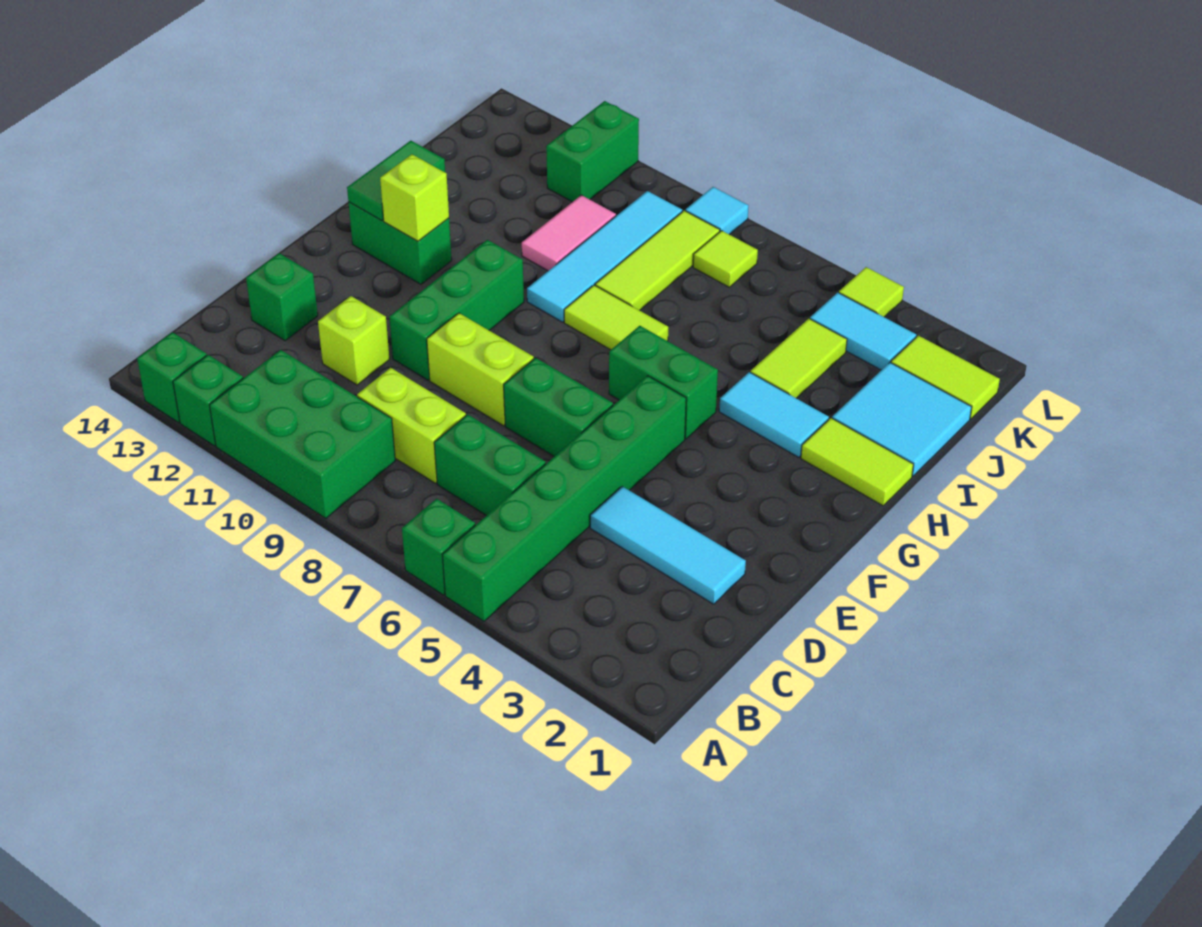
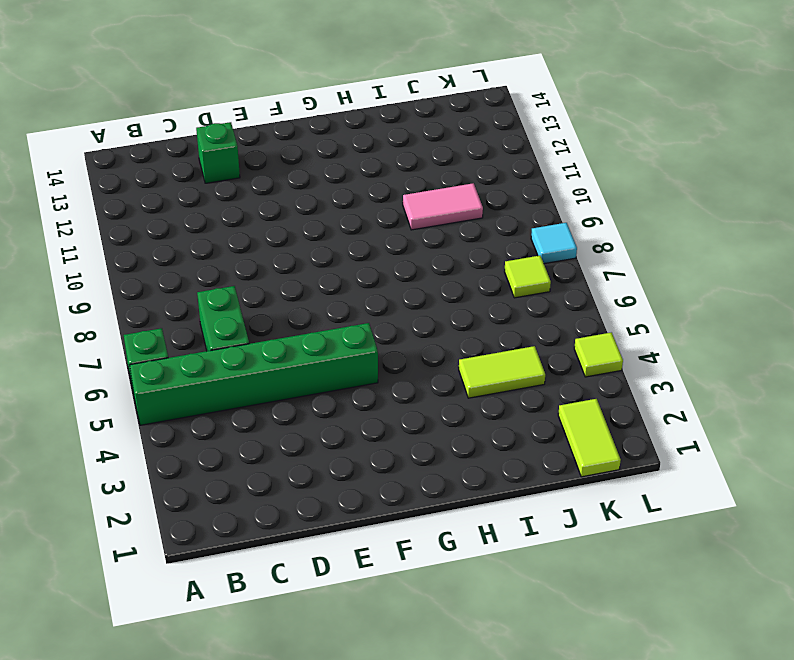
none -> green 2x3 brick [209,350,395,518]
none -> green 1x1 brick [173,355,243,446]
none -> green 1x1 brick [137,332,207,423]
none -> lime 1x2 brick [357,368,466,483]

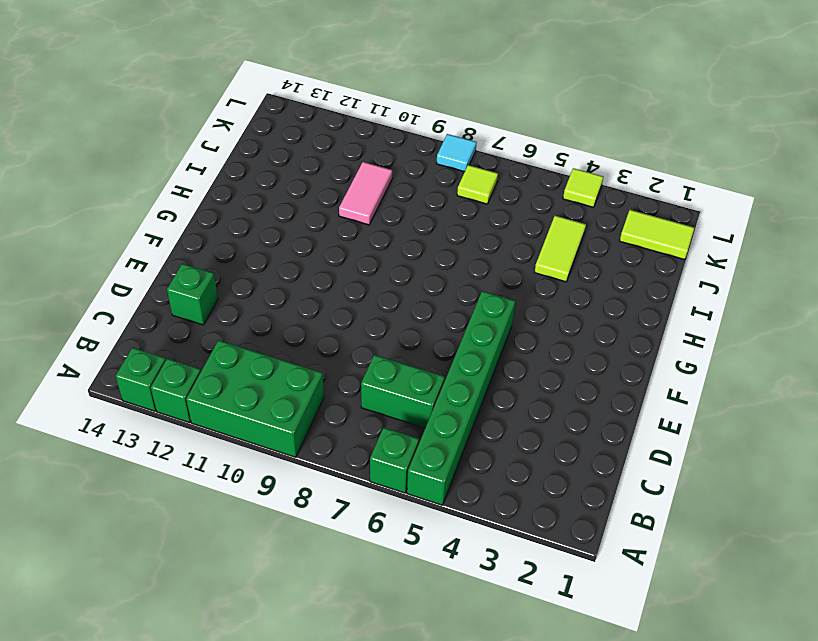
none -> lime 1x2 brick [357,368,466,483]
none -> cyan 1x3 tile [590,486,746,604]
none -> lime 1x1 brick [318,296,389,385]
none -> green 1x2 brick [504,358,613,457]

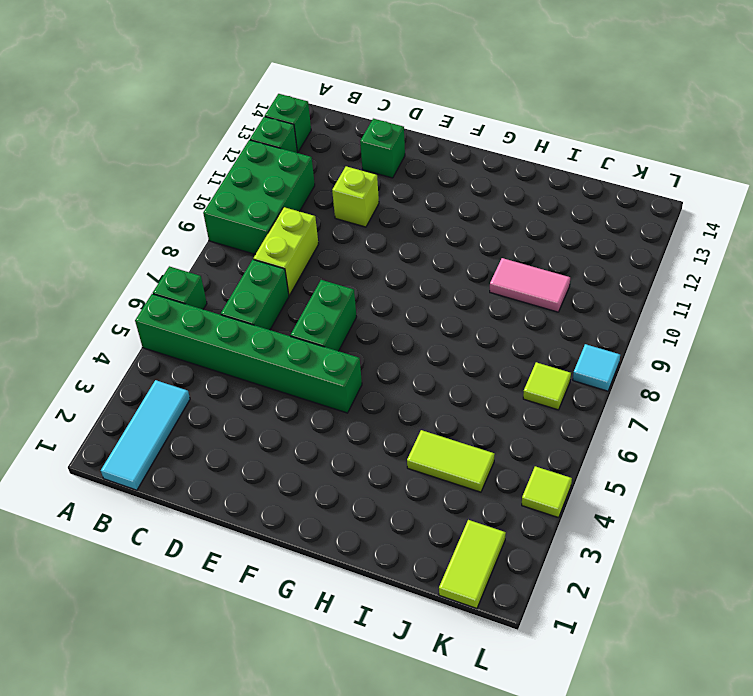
cyan 1x3 tile [101,380,190,490] -> cyan 1x3 tile moved to [590,486,746,604]
none -> lime 1x2 brick [427,313,534,426]
none -> green 1x3 brick [389,240,524,380]
none -> green 1x2 brick [609,326,718,439]
none -> green 1x2 brick [348,202,452,284]

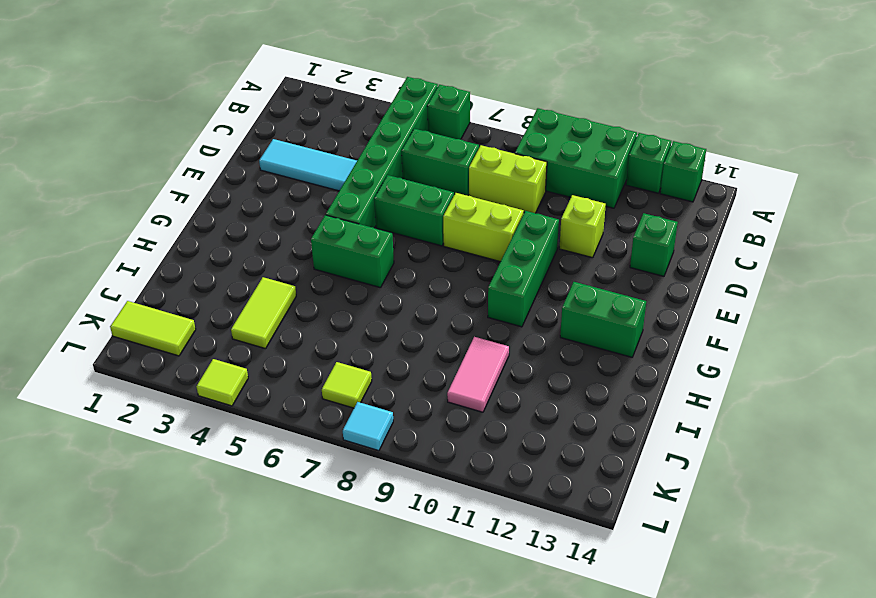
none -> lime 1x2 tile [801,418,913,506]
none -> cyan 1x2 tile [719,372,829,457]
none -> lime 1x2 tile [564,285,668,350]
none -> cyan 1x4 tile [527,191,682,322]

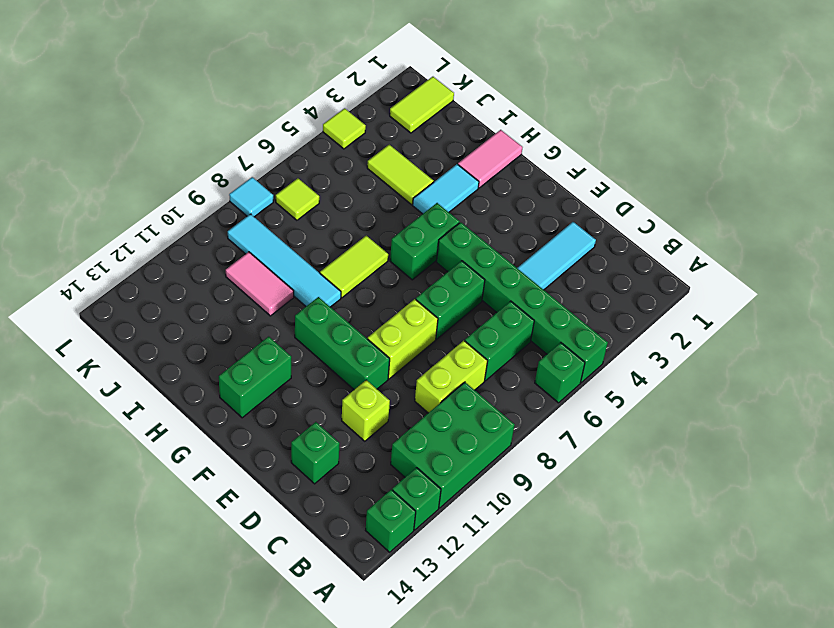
pink 1x2 tile [458,130,523,188] -> lime 1x2 tile [801,418,913,506]
none -> cyan 2x2 tile [832,363,972,476]
none -> lime 1x3 tile [595,211,720,310]
none -> cyan 1x2 tile [810,293,916,370]
none -> green 1x2 brick [546,101,639,202]

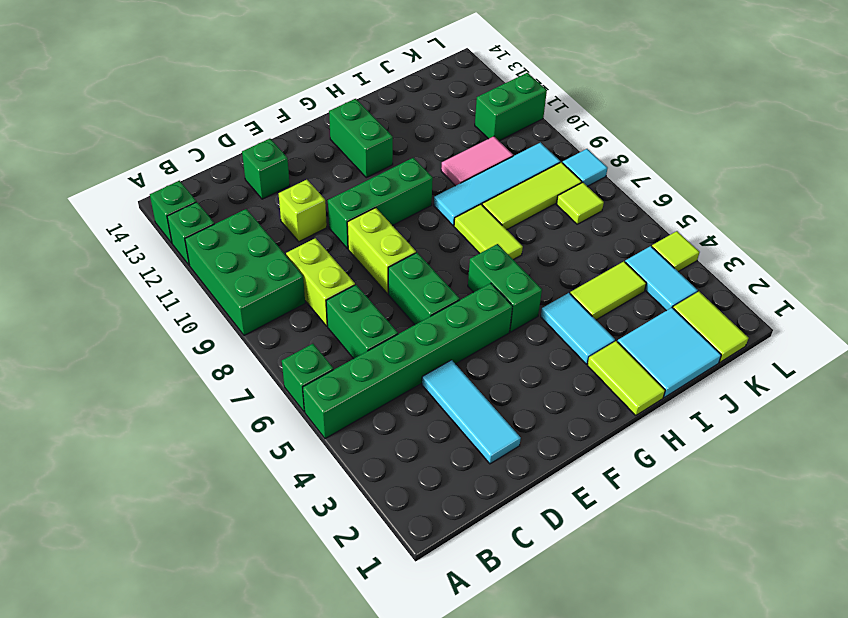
none -> lime 1x1 brick [380,154,449,241]
none -> green 1x2 tile [347,141,445,220]

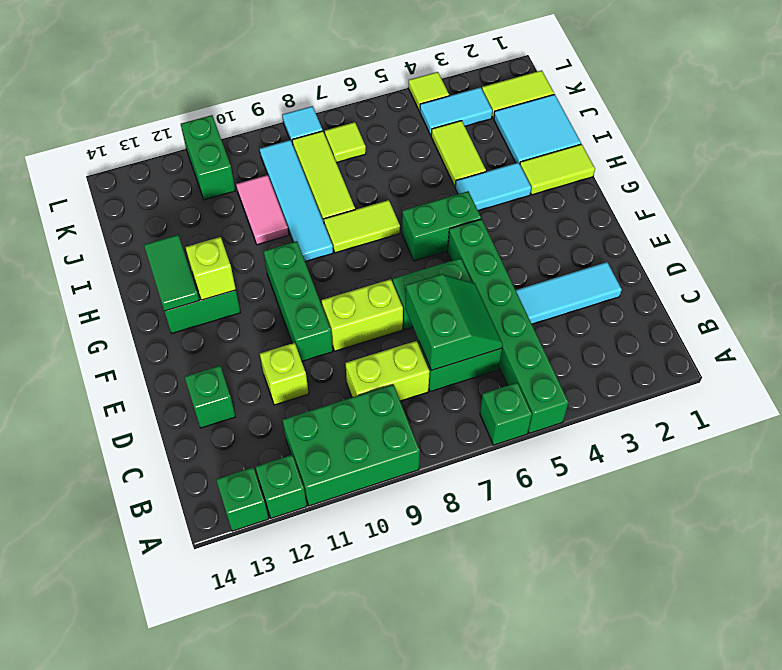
green 2x2 slope [405,274,503,370] -> none

